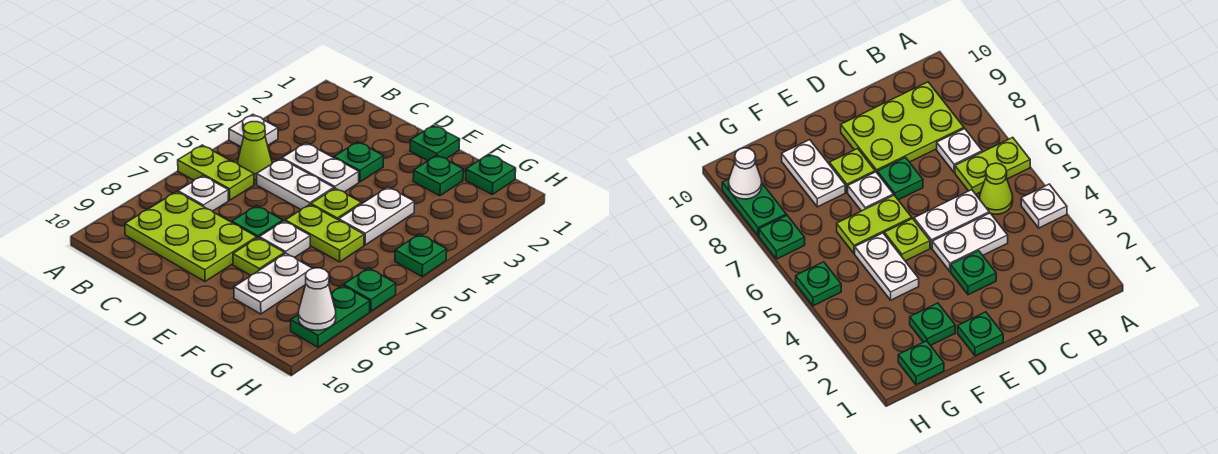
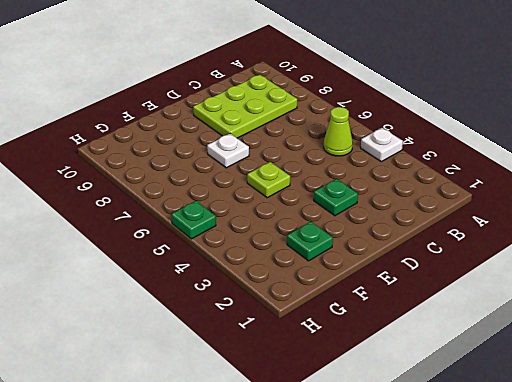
none -> lime 1x2 plate [178,145,254,200]
none -> white 1x1 plate [178,176,228,211]
none -> white 1x2 plate [282,143,359,192]

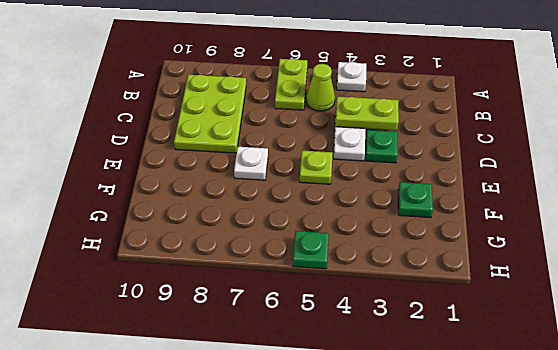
lime 1x2 plate [335,96,399,130] -> lime 1x2 plate turned to [285,204,364,262]
none -> white 1x1 plate [178,176,228,211]
none -> white 1x2 plate [257,159,334,209]
none -> green 1x1 plate [232,206,283,238]

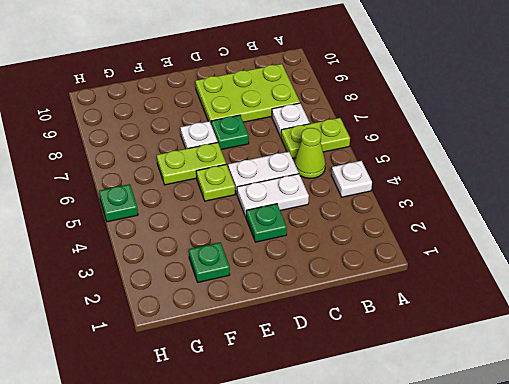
none -> green 1x1 plate [410,125,460,161]
none -> lime 1x1 plate [233,238,284,275]
none -> white 1x2 plate [339,187,414,245]

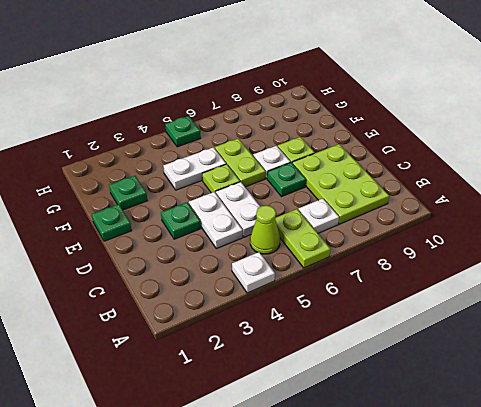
none -> white 1x2 plate [234,253,312,314]
none -> green 1x1 plate [466,154,516,194]
none -> green 1x1 plate [344,268,396,311]

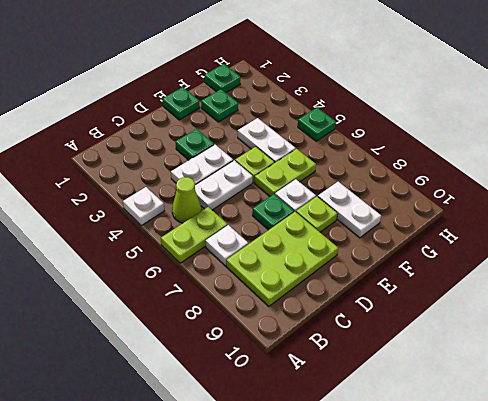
none -> green 1x1 plate [344,268,396,311]
none -> green 1x2 plate [291,285,370,347]
none -> white 1x1 cone [299,268,336,330]

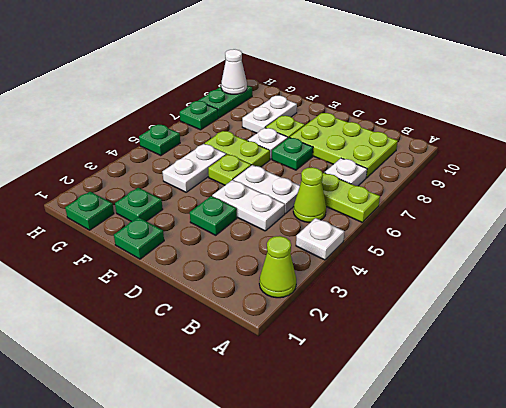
lime 1x1 cone [259,236,296,298] -> none

